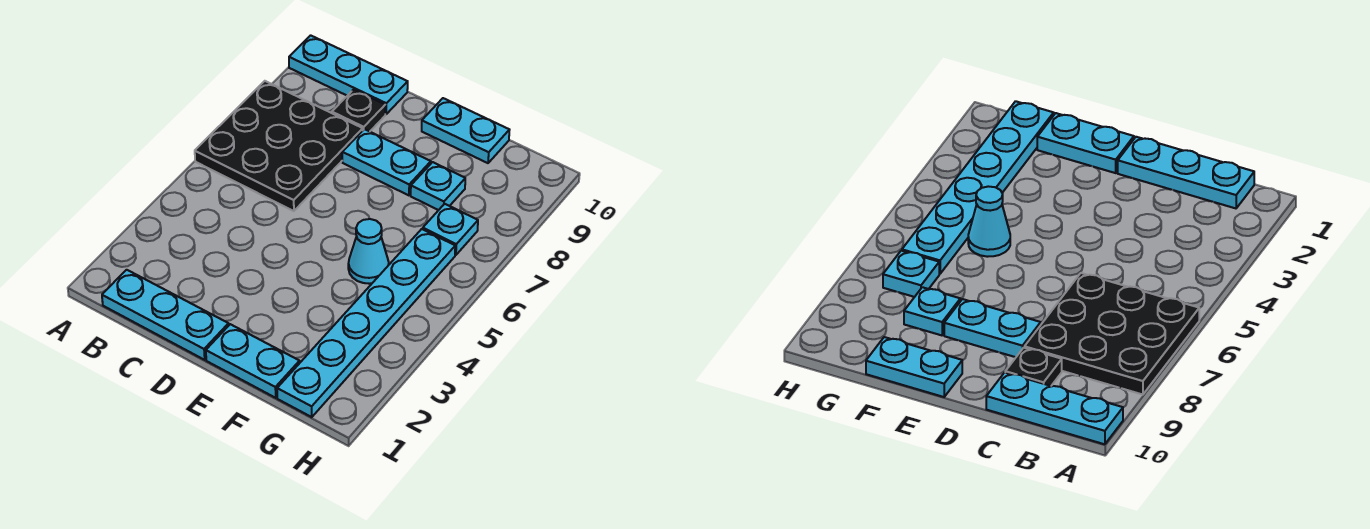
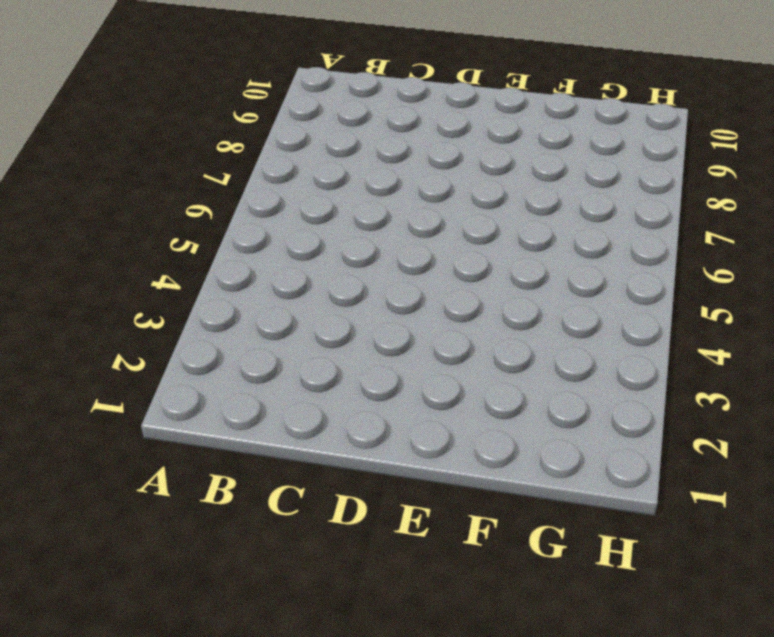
none -> black 3x3 plate [195,81,363,211]
none -> cyan 1x3 plate [289,35,408,114]

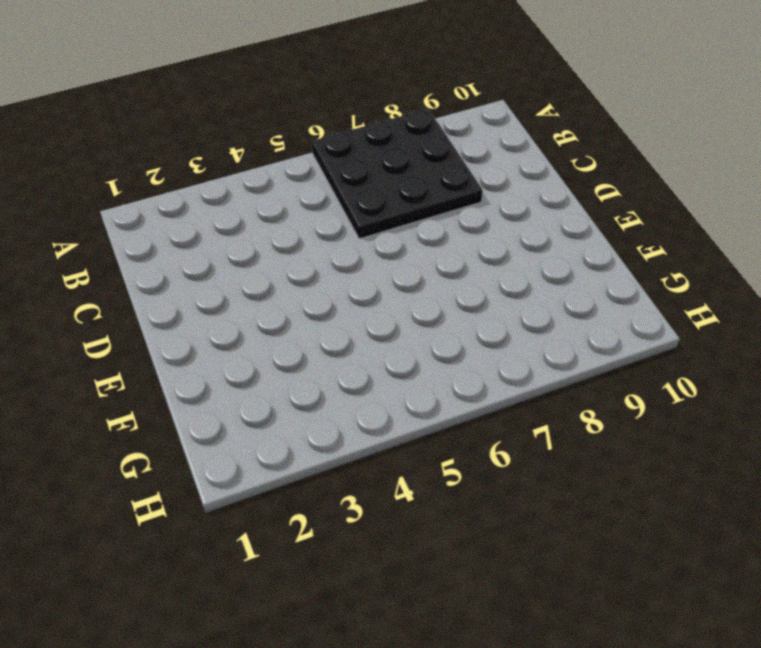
none -> cyan 1x3 plate [289,35,408,114]
none -> cyan 1x3 plate [102,270,229,360]

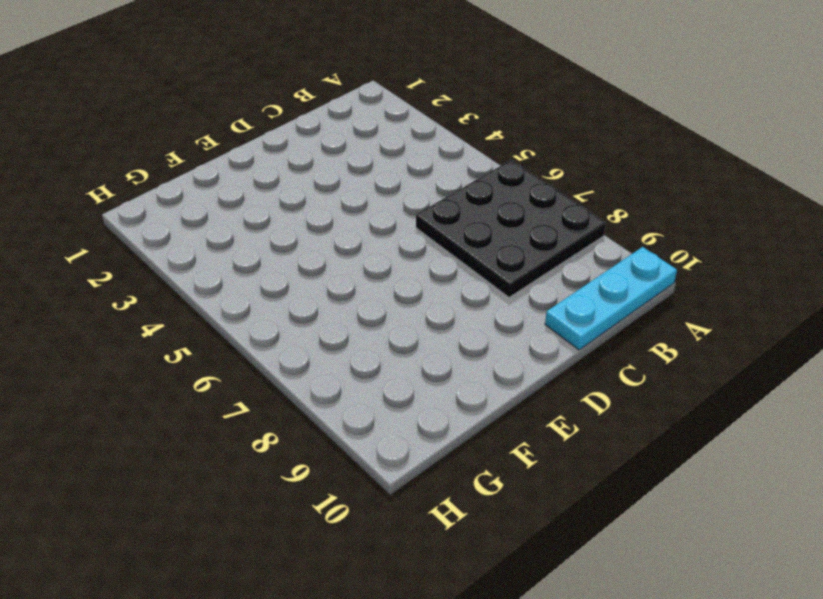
none -> cyan 1x3 plate [102,270,229,360]
none -> black 1x1 plate [332,89,385,131]

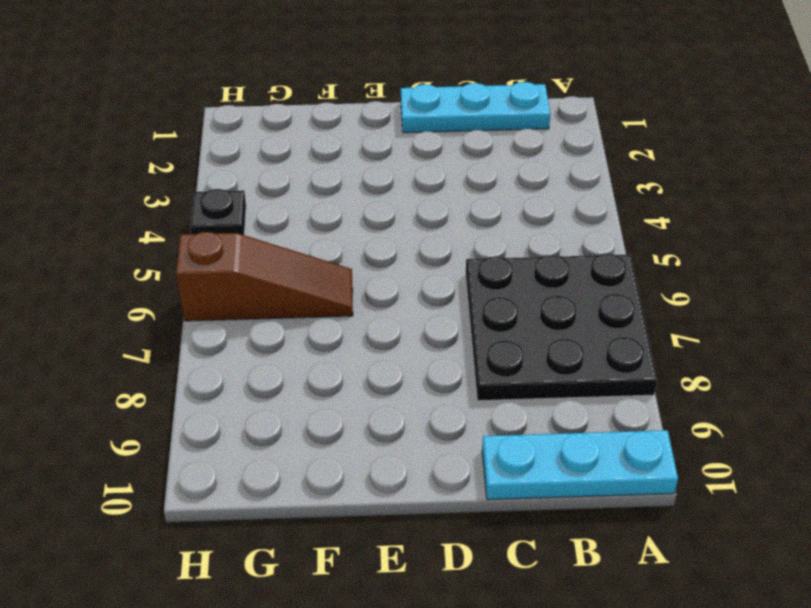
brown 1x3 slope [176,232,353,321] -> cyan 1x6 plate [277,229,455,417]
black 1x1 plate [190,189,246,235] -> black 1x1 plate moved to [332,89,385,131]
none -> cyan 1x2 plate [342,129,431,195]
none -> cyan 1x2 plate [206,324,300,398]

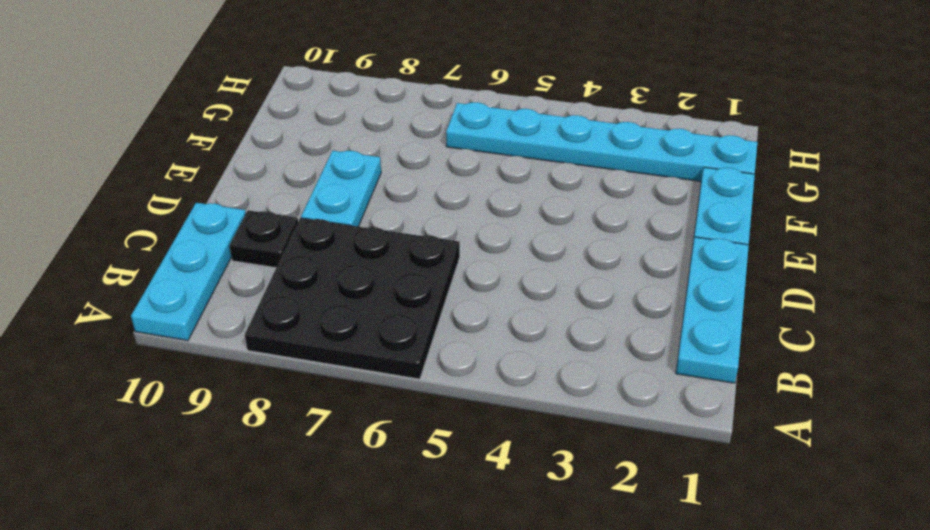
none -> cyan 1x2 plate [422,98,509,163]
none -> cyan 1x1 cone [348,219,389,284]

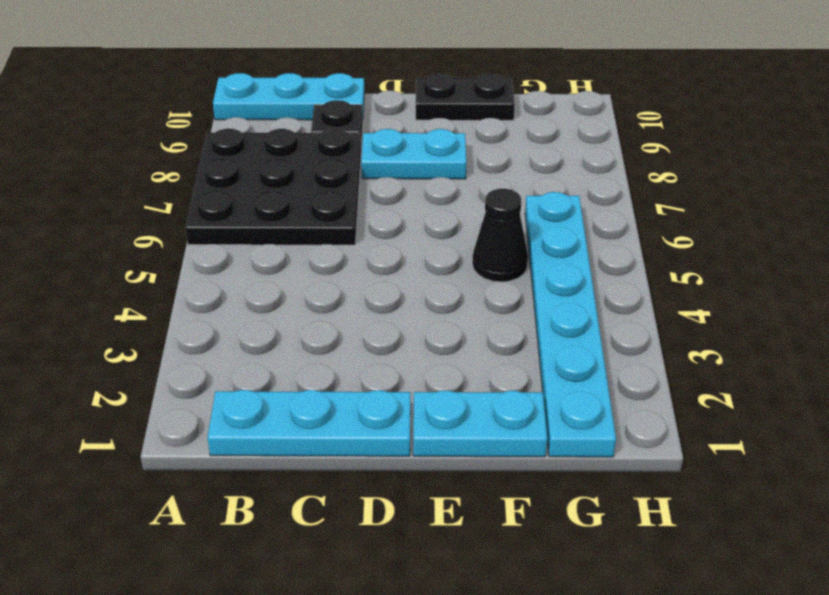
black 1x2 plate [416,74,515,120] -> cyan 1x2 plate [422,98,509,163]
black 1x1 cone [472,189,528,282] -> cyan 1x1 cone [348,219,389,284]
none -> cyan 1x1 plate [411,162,465,210]
none -> cyan 1x1 plate [423,204,478,255]

